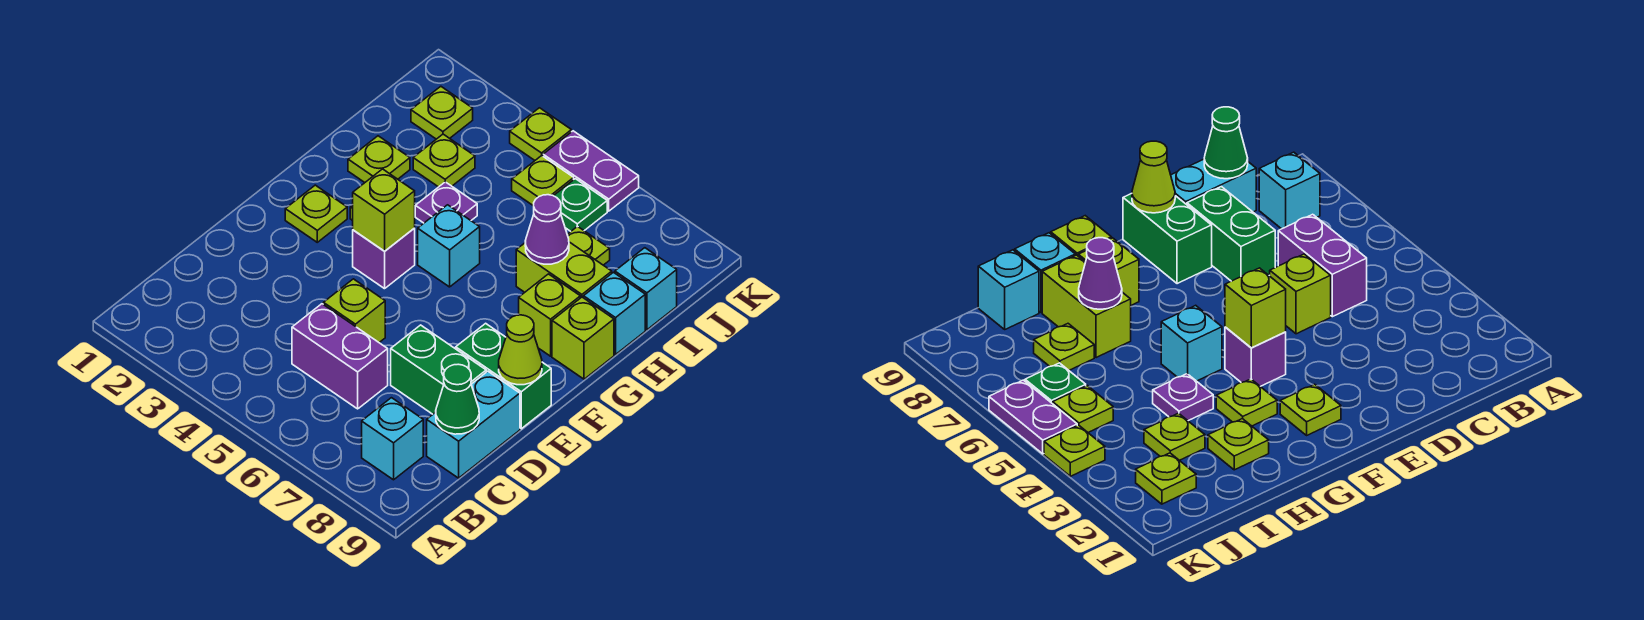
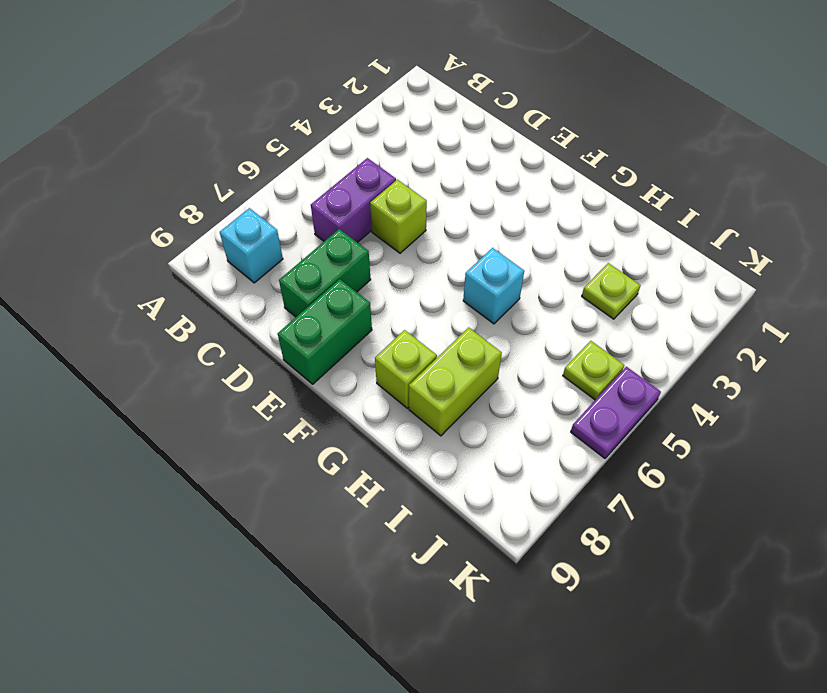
none -> cyan 1x2 brick [427,371,520,478]
none -> lime 1x1 plate [285,185,347,242]
none -> purple 1x1 brick [353,229,415,289]

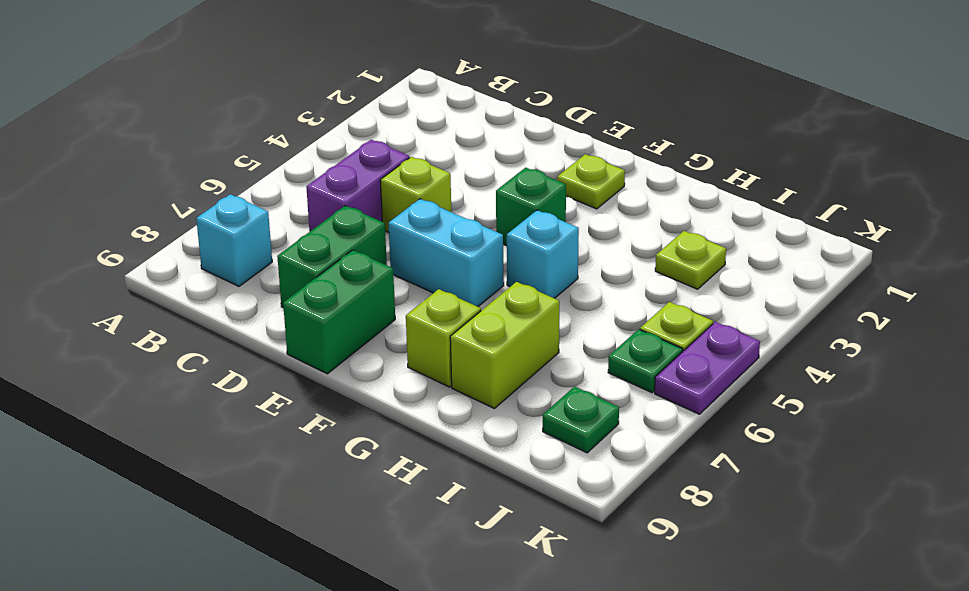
cyan 1x2 brick [388,199,504,307] -> cyan 1x2 brick moved to [427,371,520,478]
green 1x1 brick [496,168,566,246] -> purple 1x1 brick [353,229,415,289]
green 1x1 plate [543,386,619,453] -> none
none -> lime 1x1 plate [1216,379,1277,426]
none -> lime 1x1 brick [552,297,614,379]
none -> lime 1x1 plate [348,136,410,182]

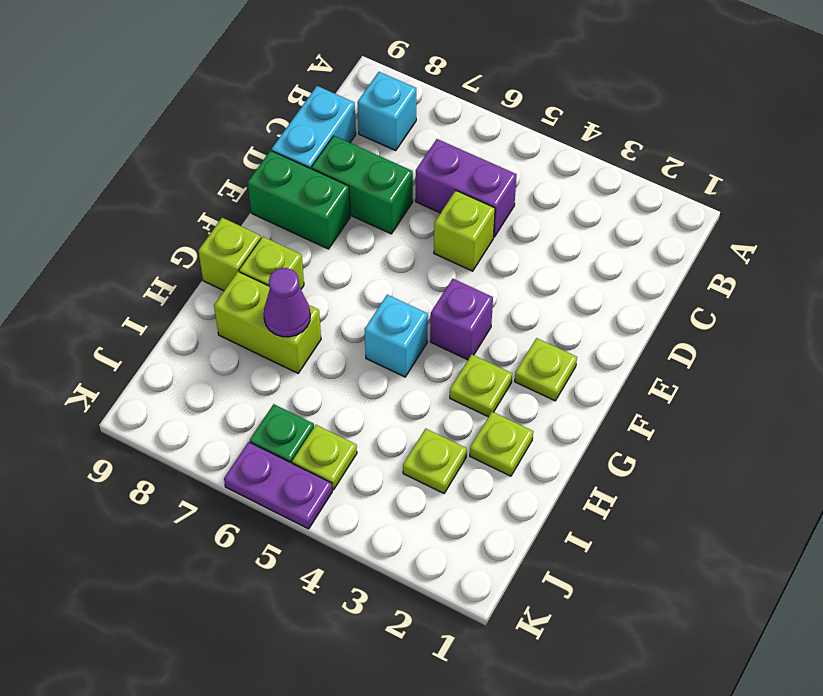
none -> purple 1x1 plate [415,182,477,223]
none -> cyan 1x1 brick [584,272,645,355]
none -> lime 1x1 plate [567,226,610,265]

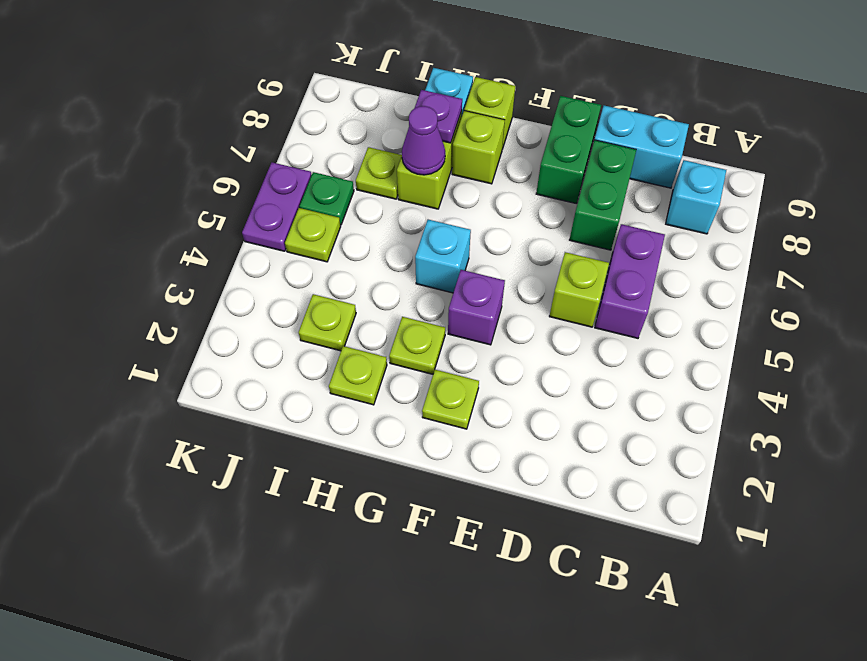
purple 1x1 plate [415,90,462,143] -> purple 1x1 plate moved to [415,182,477,223]
none -> cyan 1x1 brick [615,248,677,330]
none -> lime 1x1 plate [411,86,473,139]
none -> lime 1x1 plate [510,108,571,160]

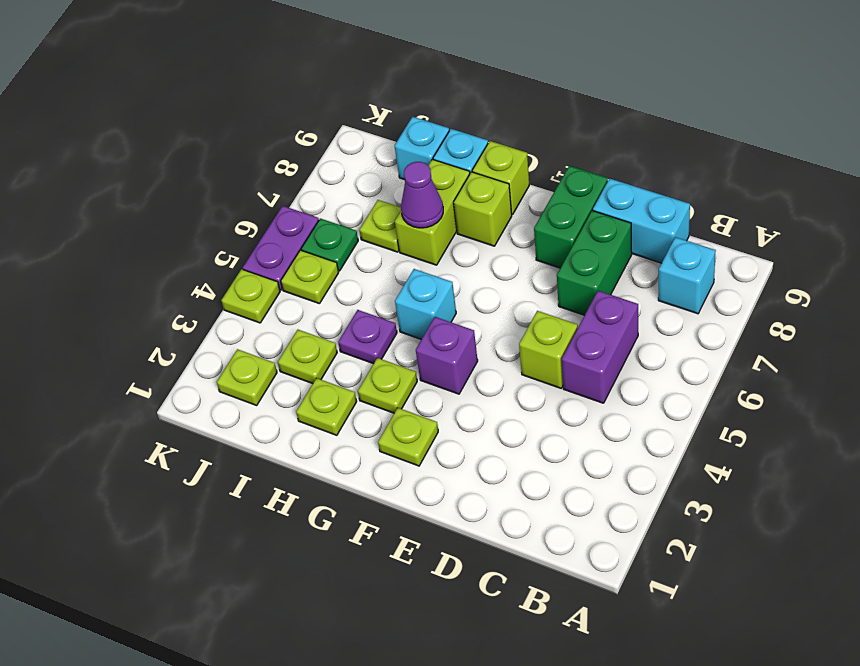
none -> green 1x1 cone [436,364,479,434]
none -> lime 1x1 cone [499,315,542,385]
none -> lime 1x1 brick [353,169,415,251]

